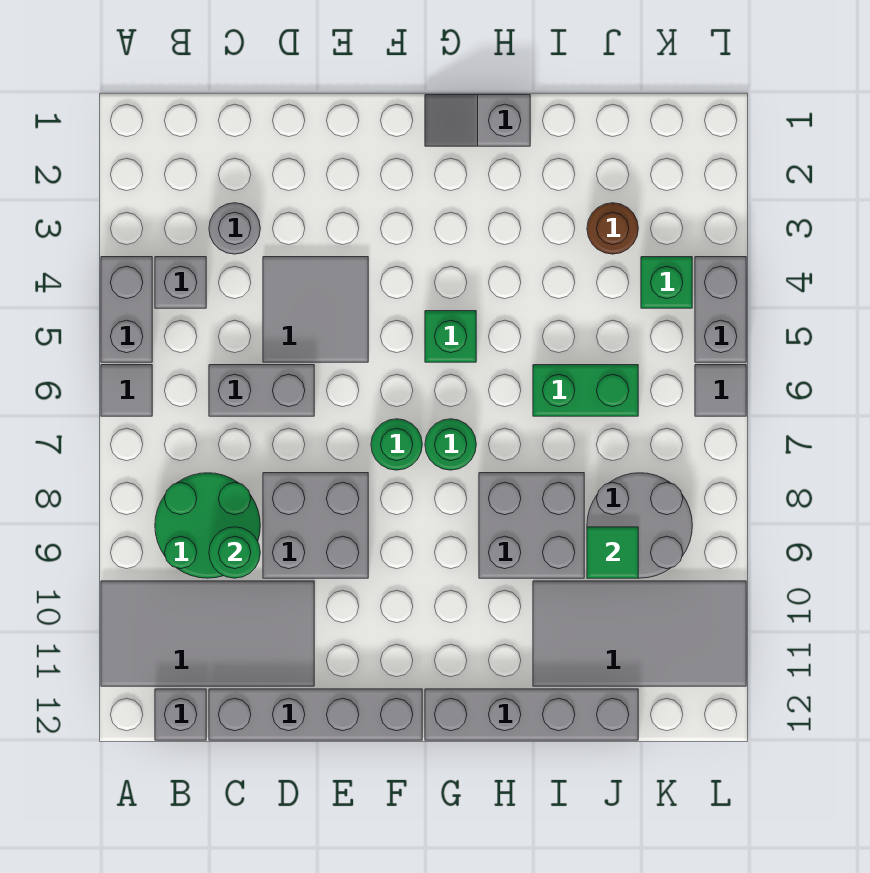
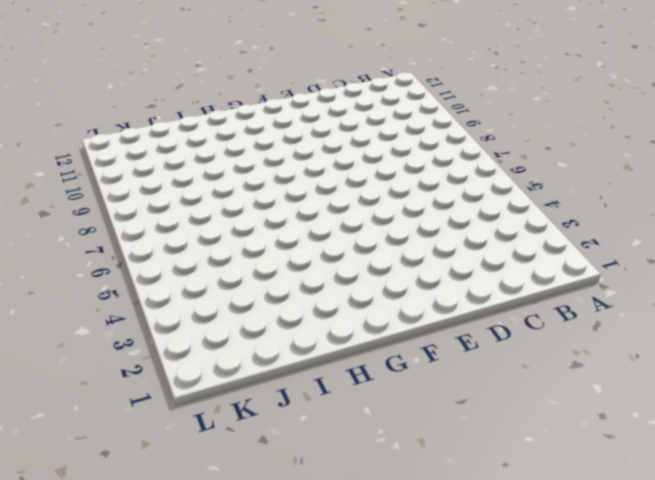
none -> grey 1x2 brick [101,257,152,362]
none -> grey 1x1 tile [101,365,152,416]
none -> grey 2x4 tile [101,581,314,686]

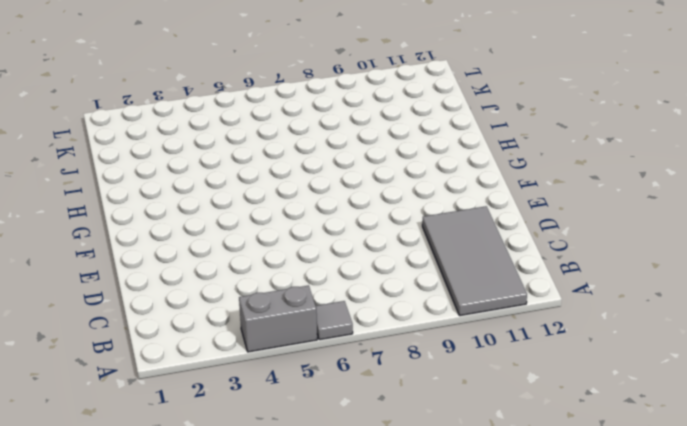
none -> grey 1x1 brick [155,257,206,308]
none -> green 2x2 round brick [155,473,260,578]
none -> grey 1x1 brick [155,689,206,740]

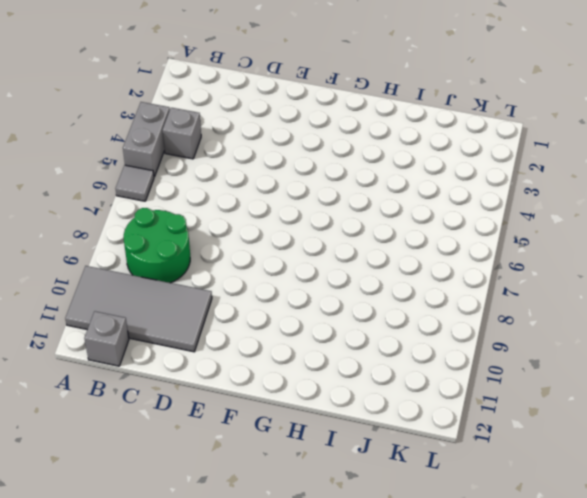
none -> grey 1x1 round brick [209,203,260,254]
none -> grey 1x2 brick [209,365,314,416]
none -> grey 1x4 brick [209,689,422,740]

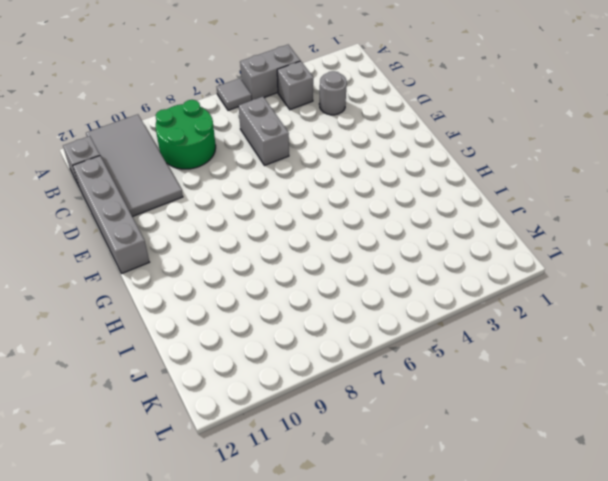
none -> grey 2x2 tile [263,257,368,362]
none -> grey 2x2 brick [263,473,368,578]
none -> green 1x1 round brick [371,419,422,470]

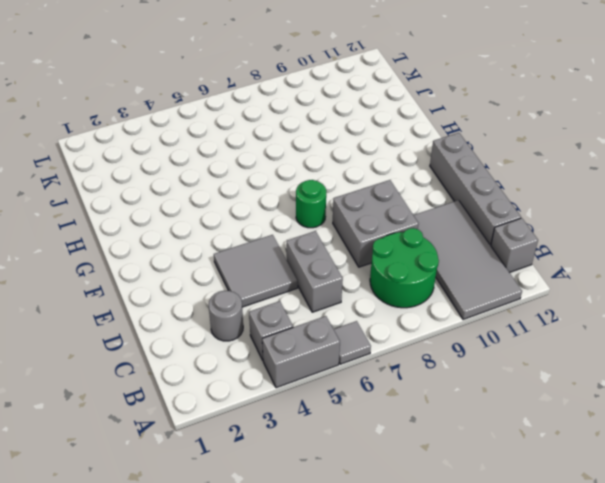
none -> grey 1x2 slope [425,95,530,146]
none -> green 1x1 brick [425,311,476,362]
none -> green 1x1 round brick [425,419,476,470]

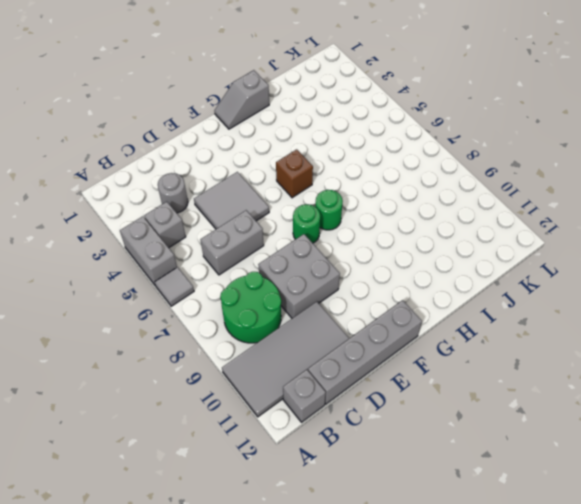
brown 1x1 brick [276,149,313,198] -> green 1x1 brick [425,311,476,362]
none -> grey 1x4 brick [425,689,638,740]
none -> grey 2x2 brick [479,473,584,578]
none -> green 1x2 brick [533,365,638,416]

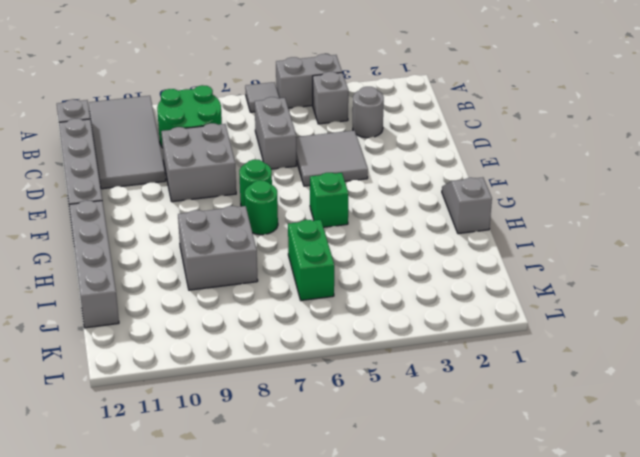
none -> grey 2x4 tile [533,581,746,686]
none -> brown 1x1 round brick [587,203,638,254]
none -> grey 2x2 round brick [587,473,692,578]

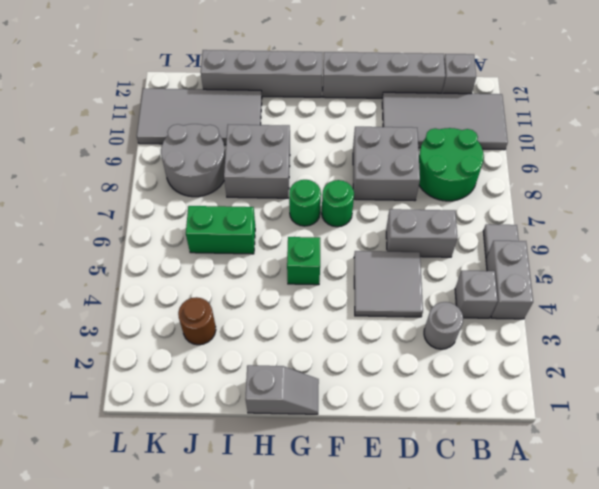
none -> green 1x1 brick [641,257,692,308]
none -> grey 1x2 brick [695,257,746,362]
none -> grey 1x1 tile [695,365,746,416]

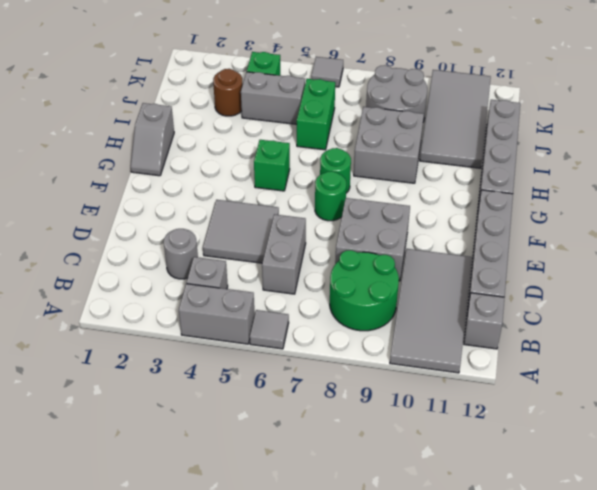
grey 1x2 brick [241,72,305,124] -> grey 1x2 brick moved to [695,257,746,362]
none -> green 1x1 round brick [209,527,260,578]
none -> green 1x1 tile [587,527,638,578]

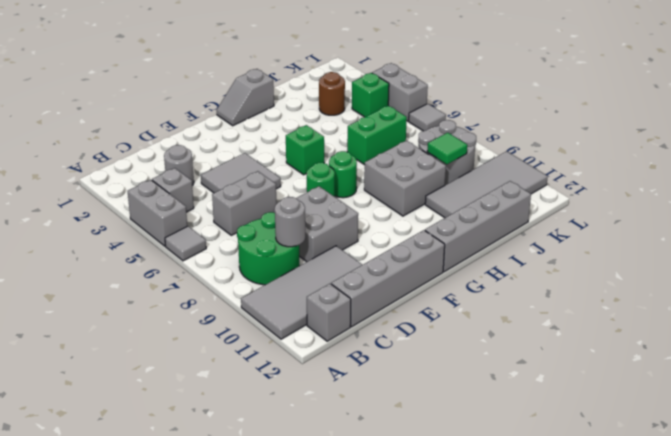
grey 1x1 round brick [275,197,305,247] -> green 1x1 round brick [209,527,260,578]

